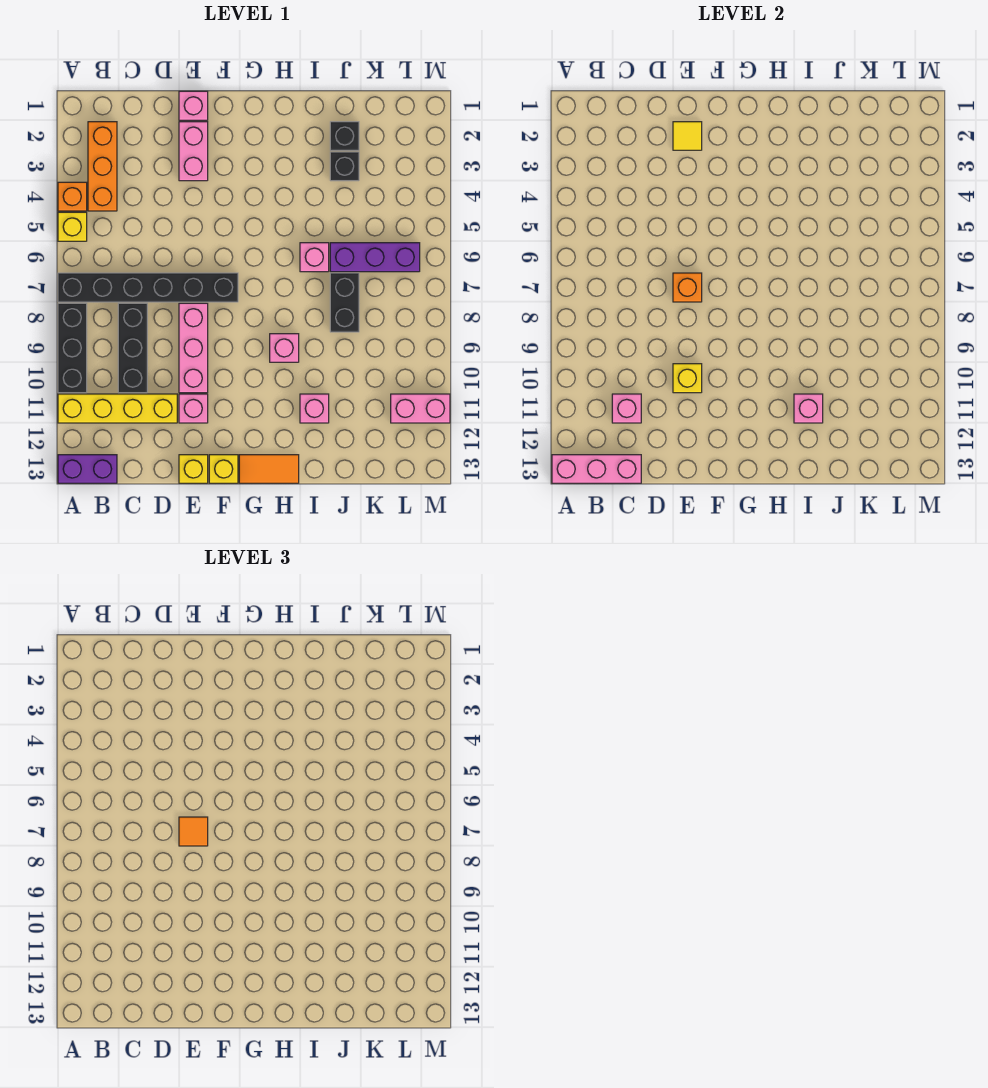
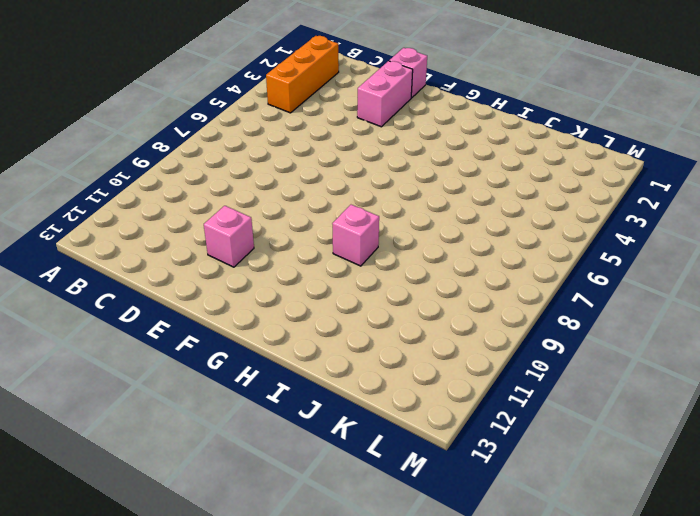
none -> orange 1x1 brick [58,182,87,211]
none -> yellow 1x1 brick [58,212,87,241]
none -> black 1x6 brick [58,273,238,302]
none -> black 1x3 brick [58,303,87,393]

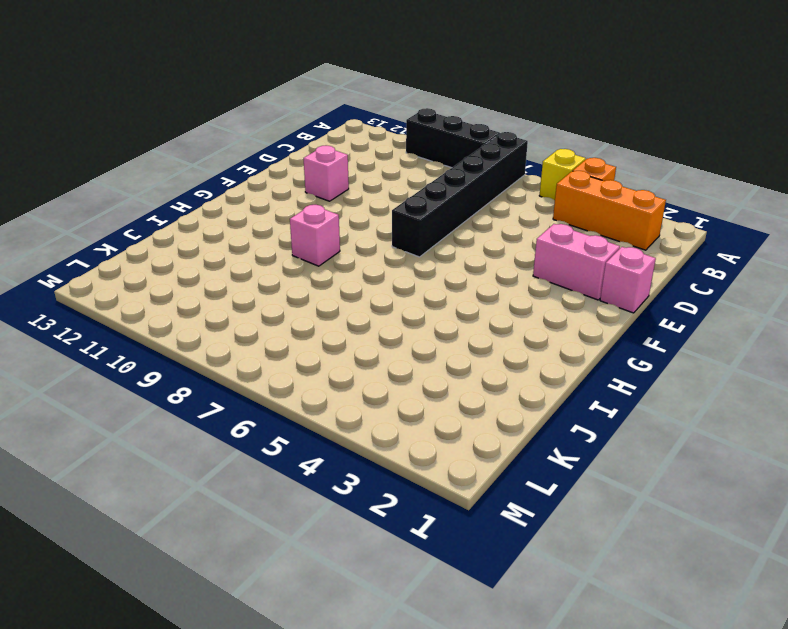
none -> yellow 1x4 brick [58,394,177,423]
none -> purple 1x2 brick [58,455,117,483]
none -> black 1x3 brick [118,303,147,393]
none -> pink 1x3 brick [179,303,208,393]

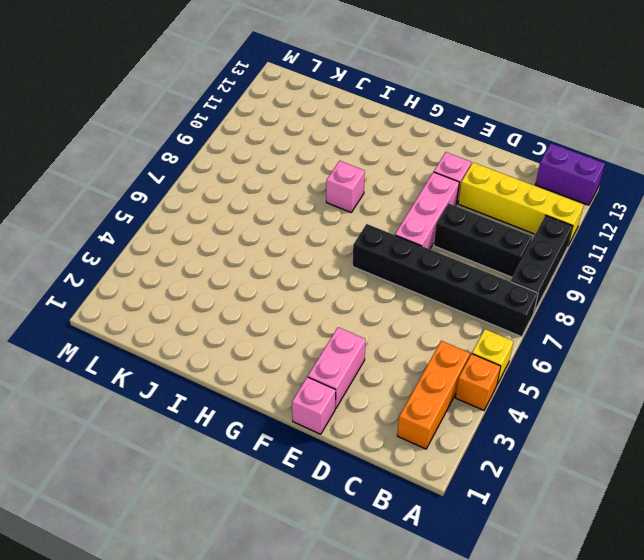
black 1x3 brick [434,203,532,277] -> black 1x3 brick turned to [118,303,147,393]
none -> yellow 1x1 brick [179,455,208,483]
none -> yellow 1x1 brick [209,455,238,483]
none -> orange 1x2 tile [239,455,299,483]
none -> pink 1x1 brick [300,243,329,272]

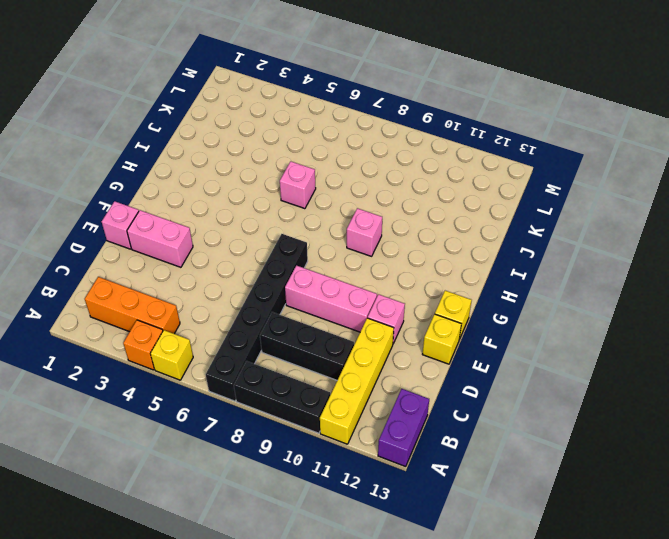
none -> orange 1x2 tile [239,455,299,483]
none -> pink 1x1 brick [300,394,329,423]
none -> black 1x1 brick [330,122,359,150]
none -> black 1x1 brick [330,152,359,181]

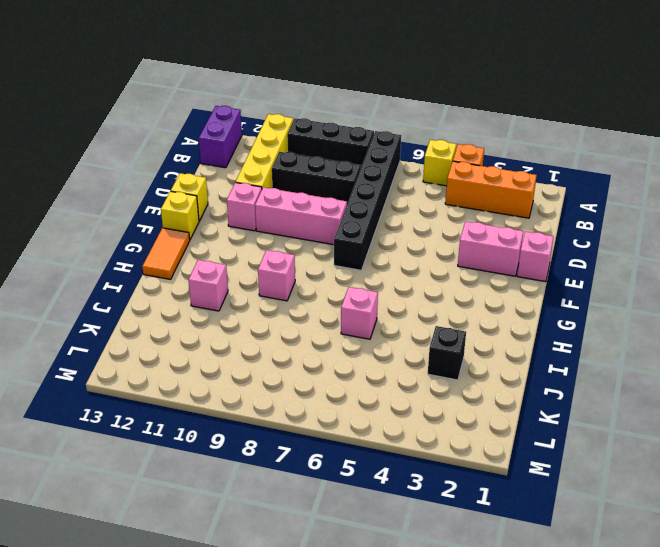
none -> black 1x1 brick [330,122,359,150]
none -> purple 1x3 brick [330,243,420,272]
none -> black 1x2 brick [330,273,359,332]
none -> pink 1x2 brick [391,394,450,423]

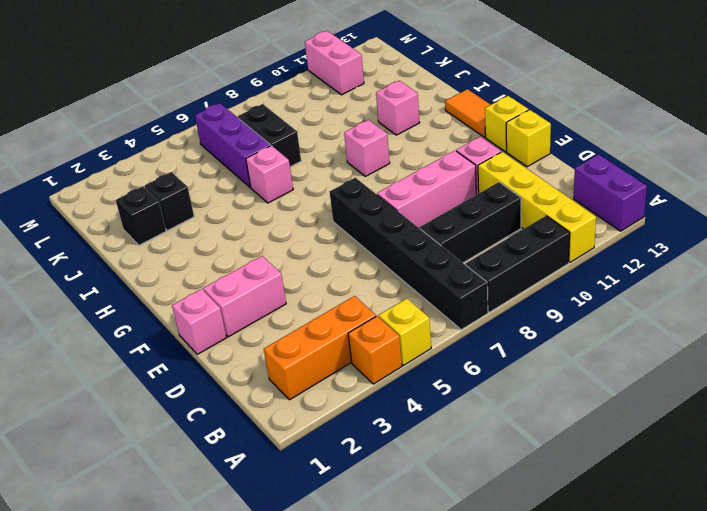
black 1x2 brick [238,104,301,167] -> black 1x2 brick turned to [330,273,359,332]
none -> pink 1x3 brick [552,455,641,483]
none -> pink 1x1 brick [612,394,641,423]
none -> yellow 1x1 tile [673,122,702,150]
none -> orange 1x1 brick [673,273,702,302]

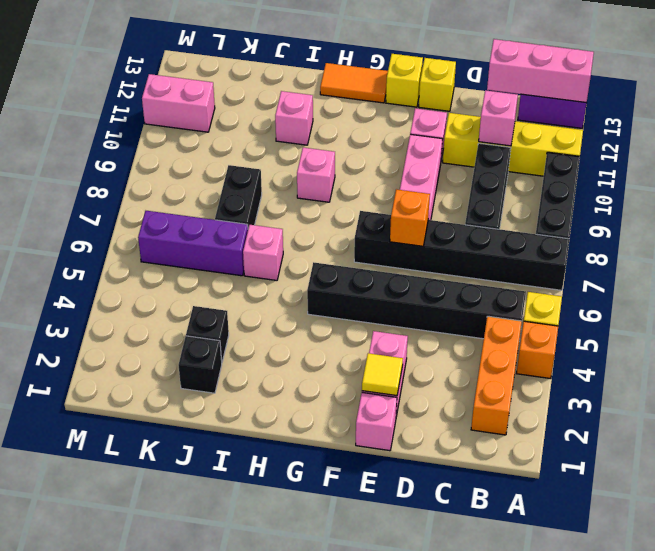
black 1x6 brick [307,262,526,339] -> none
none -> yellow 1x1 brick [673,364,702,393]
none -> pink 1x1 brick [794,394,823,423]
none -> orange 1x1 tile [179,817,208,846]

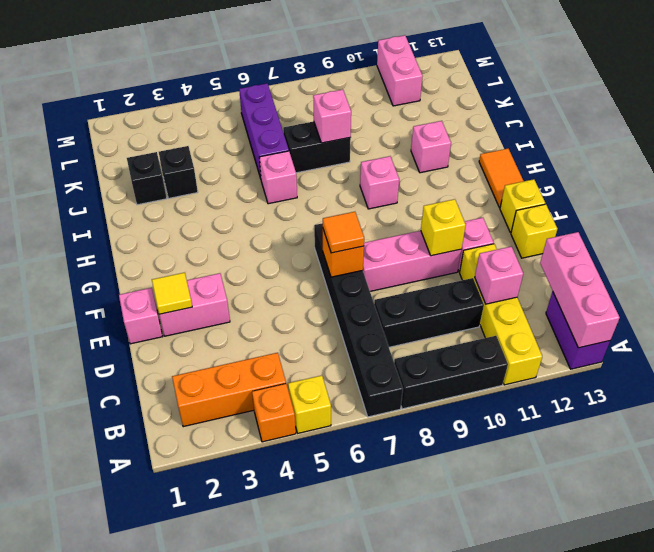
pink 1x1 brick [313,90,351,143] -> pink 1x1 brick moved to [794,394,823,423]

